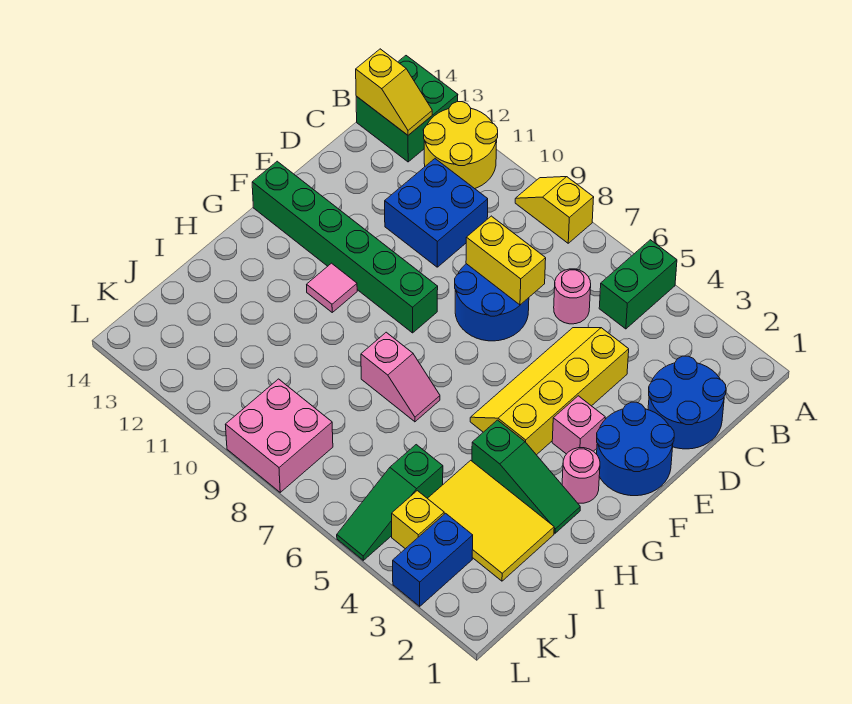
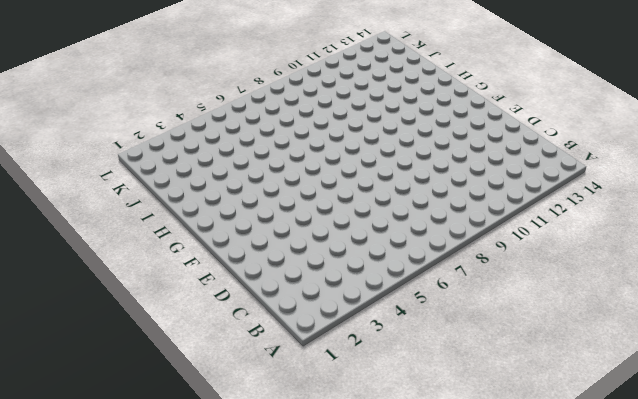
none -> green 1x2 brick [599,240,677,329]
none -> yellow 1x2 slope [515,177,594,243]
none -> yellow 2x2 round brick [423,102,498,189]

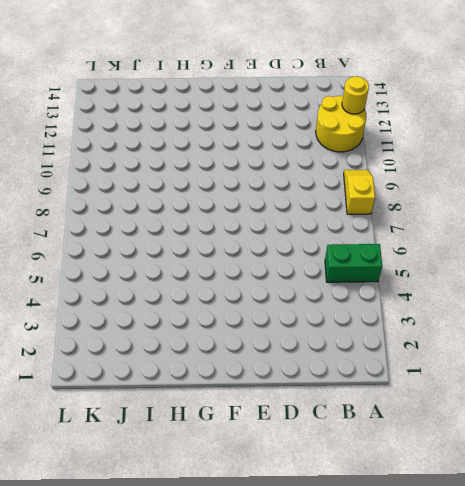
yellow 1x1 round brick [342,76,369,114] -> none
none -> green 2x2 brick [356,56,458,162]
none -> blue 2x2 round brick [648,356,726,449]
none -> pink 1x1 round brick [554,269,591,324]

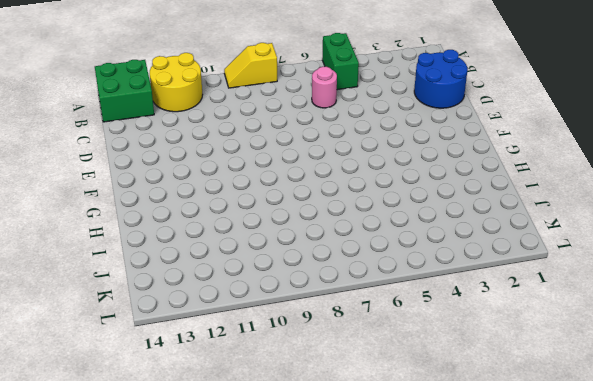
none -> blue 2x2 brick [385,159,488,267]
none -> yellow 2x4 slope [470,327,629,455]
none -> blue 2x2 round brick [455,264,529,341]

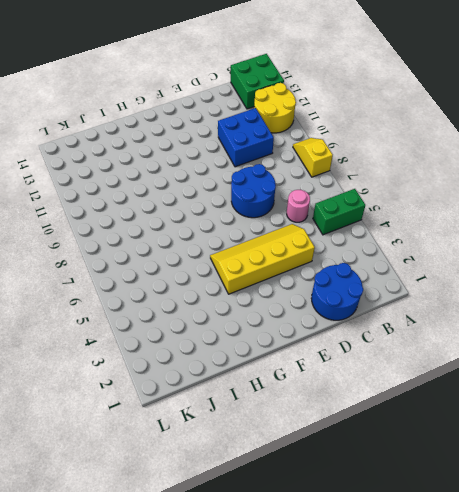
none -> blue 2x2 round brick [597,402,674,496]
none -> pink 1x1 brick [552,396,605,454]
none -> green 1x6 brick [252,161,438,333]

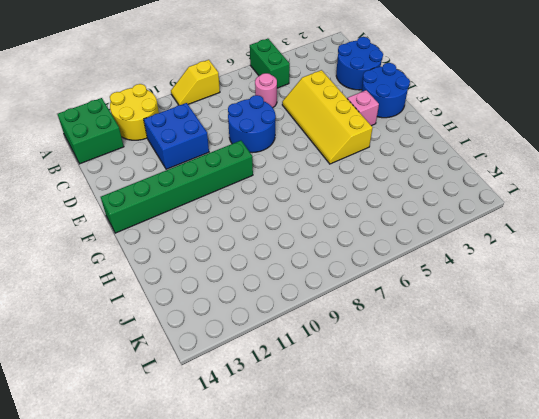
none -> pink 1x1 round brick [562,448,600,503]
none -> pink 1x1 tile [307,263,357,312]
none -> green 1x3 slope [472,420,580,533]

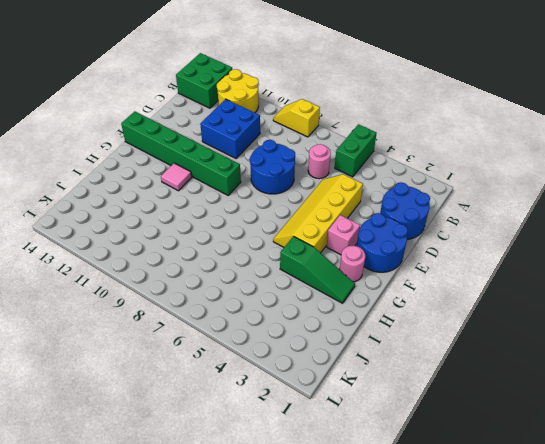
none -> pink 1x2 slope [361,332,440,422]
none -> yellow 2x3 tile [427,460,554,581]
none -> green 1x3 slope [337,445,443,560]

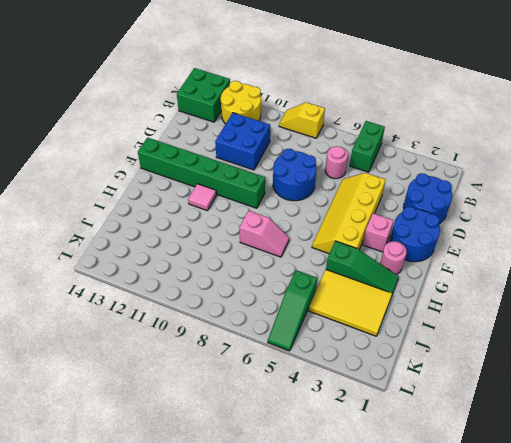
none -> blue 1x2 brick [393,513,473,606]
none -> yellow 1x1 brick [392,491,444,549]
none -> pink 2x2 brick [225,379,333,492]

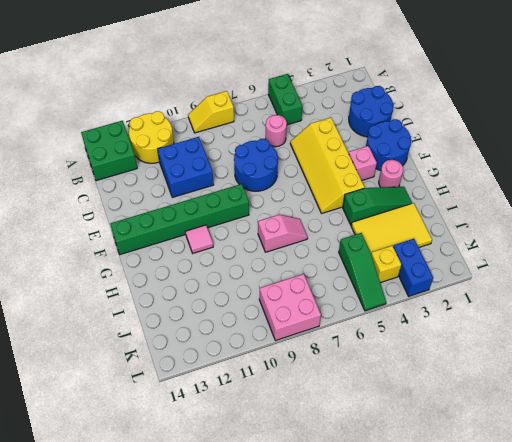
none -> yellow 1x2 slope [356,49,432,135]
none -> yellow 1x2 brick [466,216,546,305]

